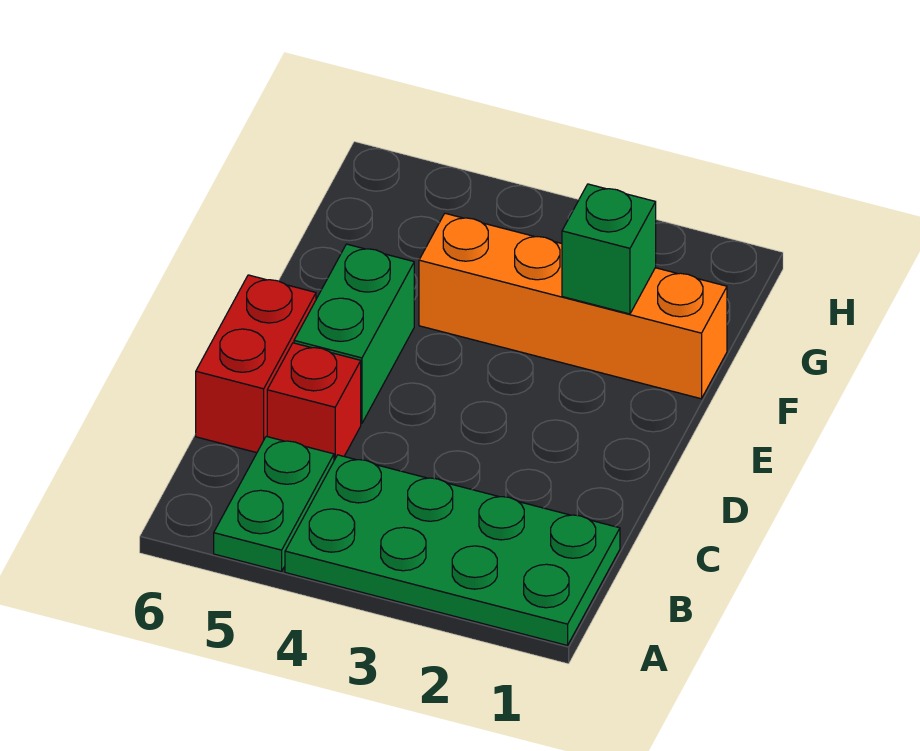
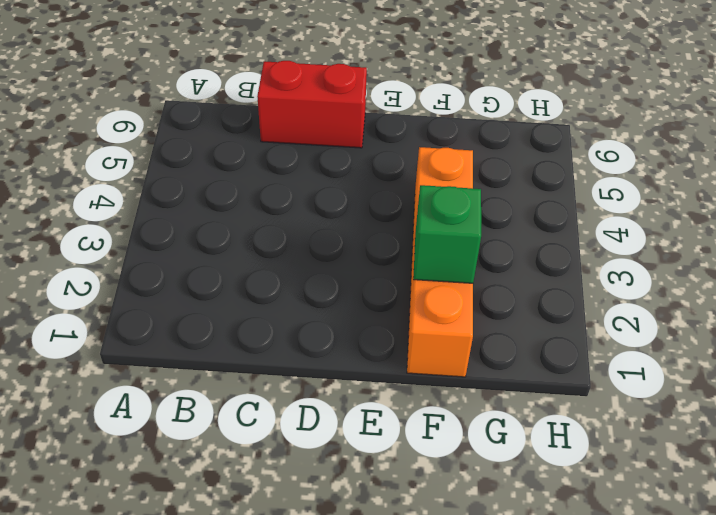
none -> green 2x4 plate [285,455,620,646]
none -> green 1x2 plate [214,436,334,572]

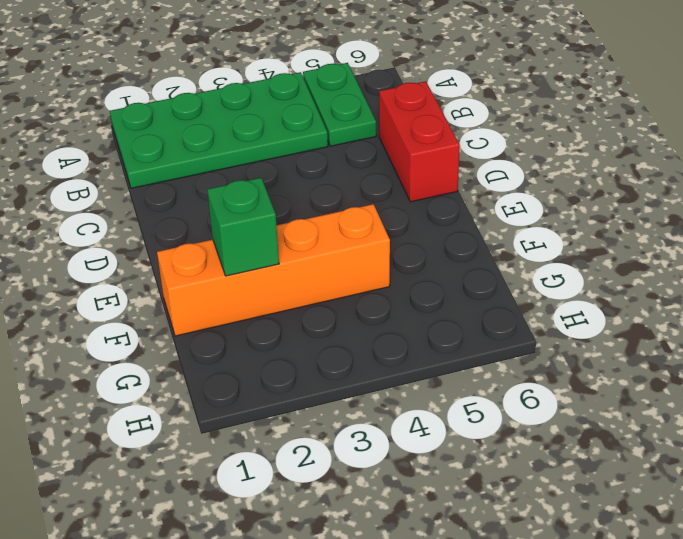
none -> red 1x1 brick [267,343,361,460]
none -> green 1x2 brick [294,244,414,423]

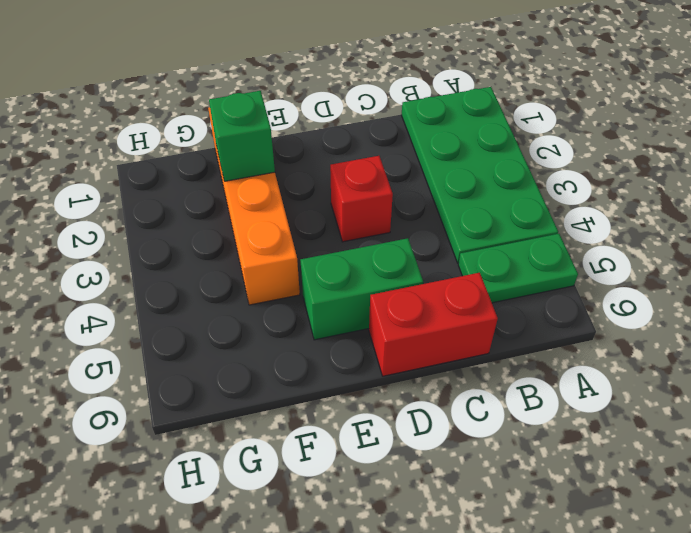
red 1x1 brick [330,156,393,242] -> red 1x1 brick moved to [267,343,361,460]

